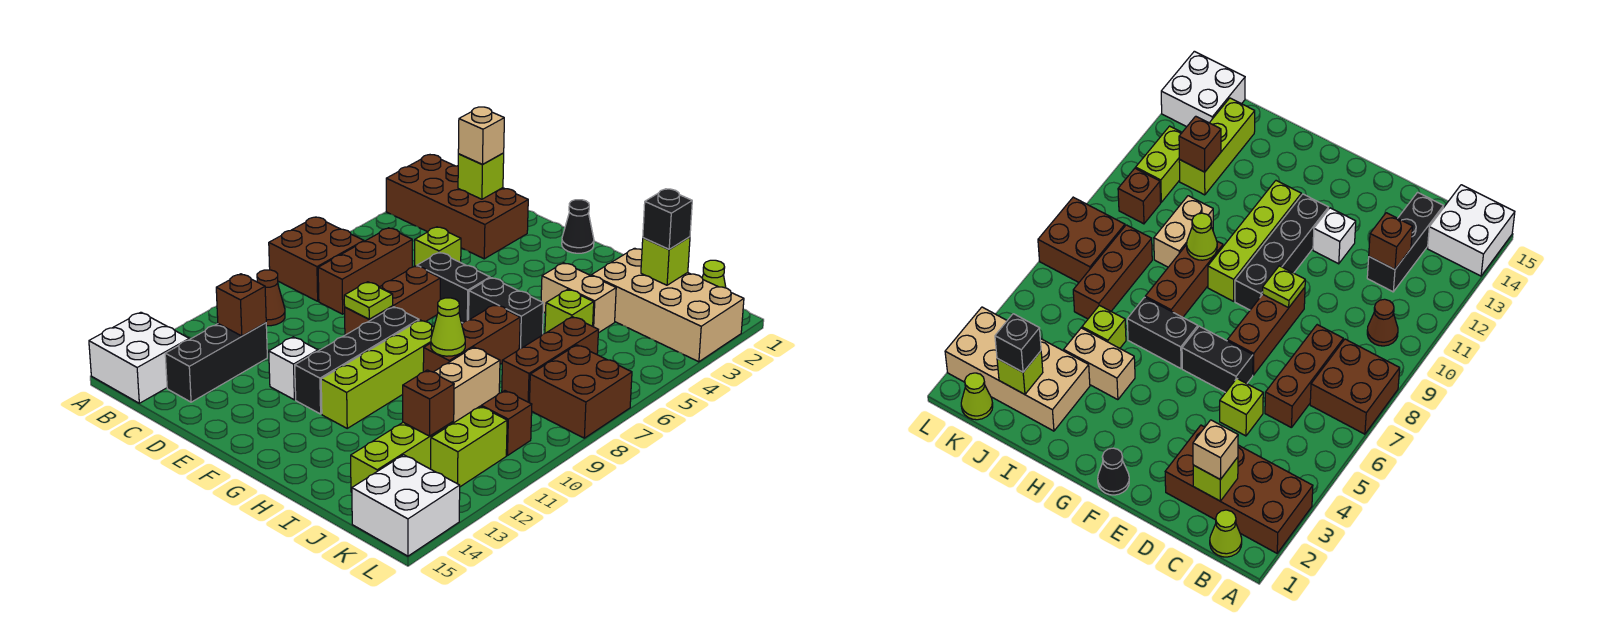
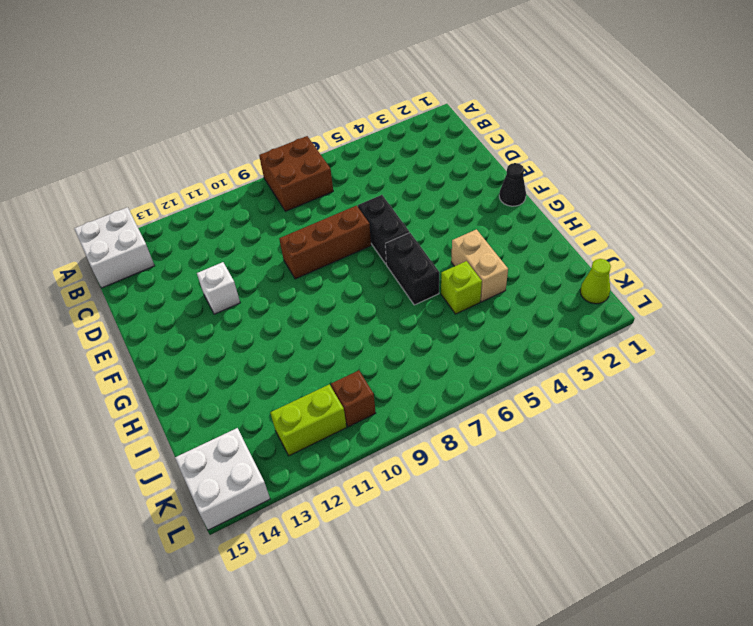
none -> brown 2x4 brick [386,155,528,259]
none -> lime 1x1 cone [1210,510,1242,557]
none -> brown 1x1 cone [257,270,285,326]
none -> brown 1x3 brick [318,228,412,314]

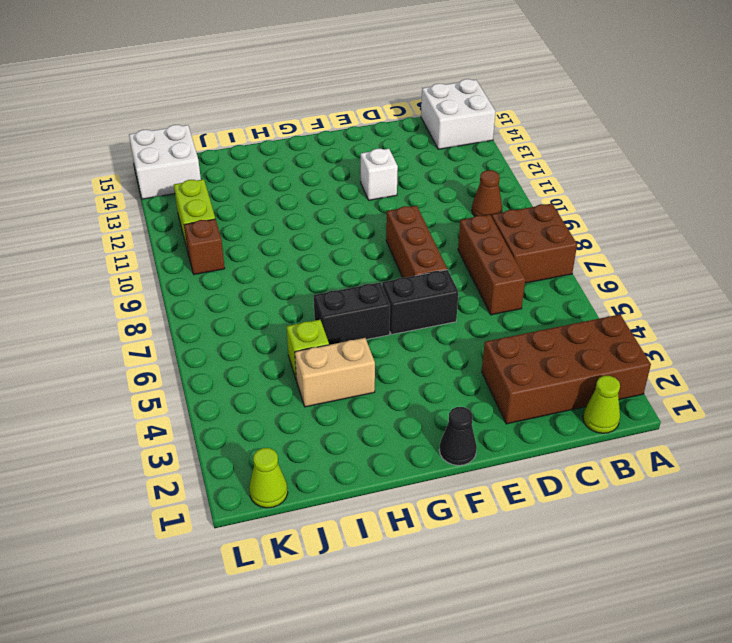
none -> black 1x3 brick [165,323,267,402]
none -> lime 1x1 brick [415,227,461,266]
none -> black 1x4 brick [295,307,419,414]
none -> lime 1x4 brick [321,320,434,428]

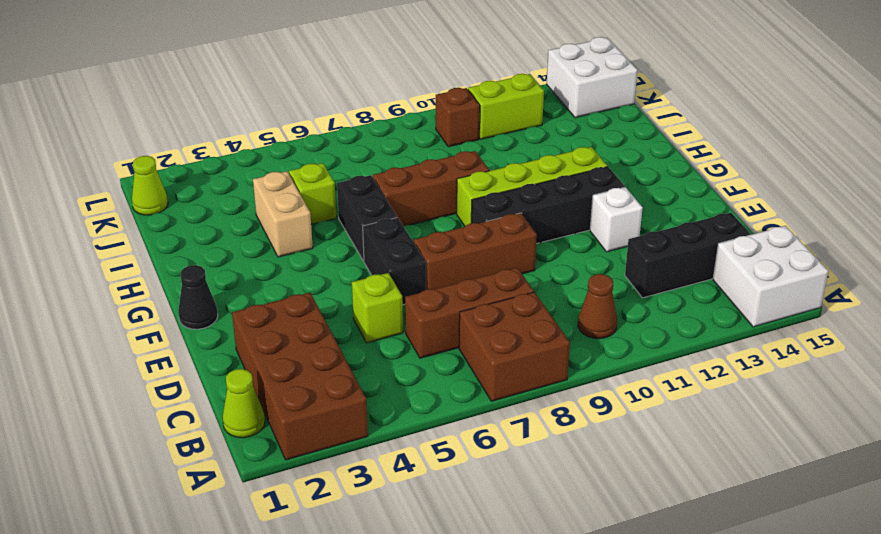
none -> tan 2x4 brick [591,248,744,362]
none -> tan 1x2 brick [434,347,500,422]
none -> brown 1x3 brick [502,317,598,403]
none -> lime 1x3 brick [351,422,454,492]

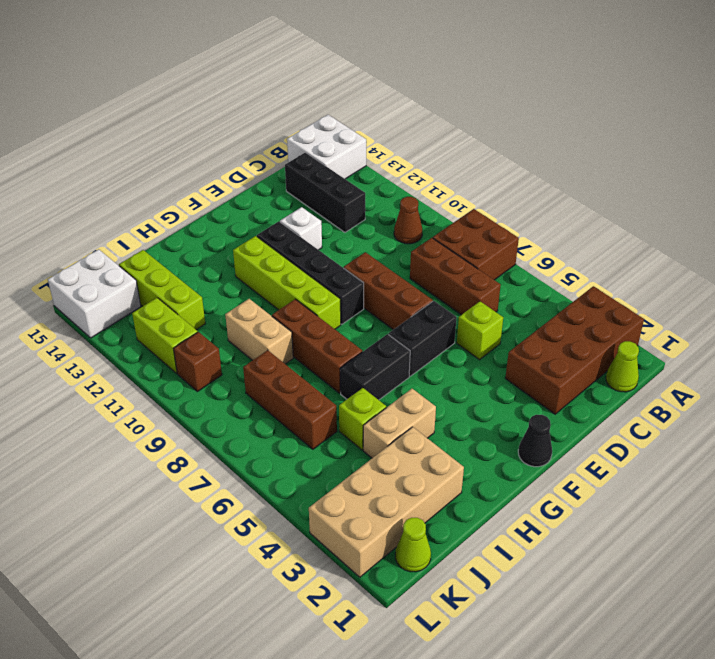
none -> brown 2x2 brick [530,345,632,438]
none -> lime 1x1 brick [458,153,504,199]
none -> brown 1x1 brick [216,274,266,336]
none -> lime 1x1 plate [344,282,393,319]

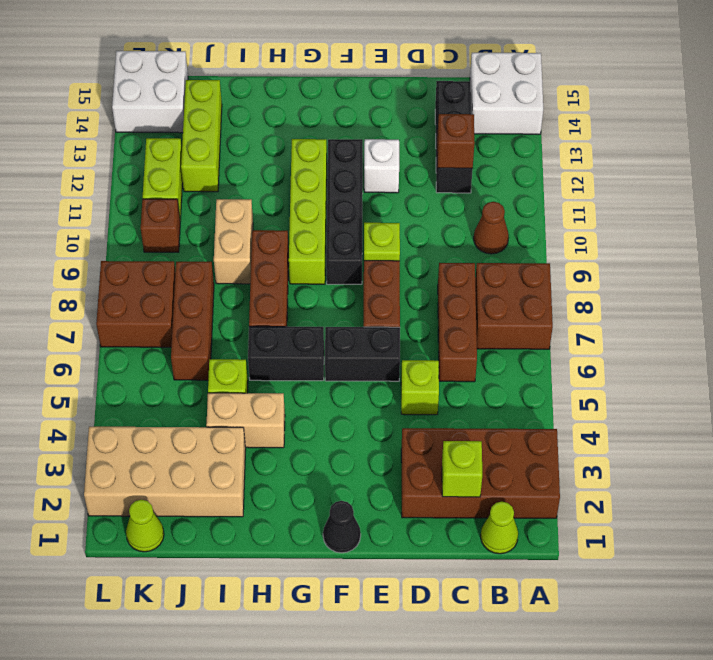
none -> lime 1x1 cone [431,298,465,356]
none -> lime 1x1 brick [641,237,690,285]
none -> brown 1x1 brick [403,370,454,436]
none -> tan 1x1 brick [458,107,504,165]

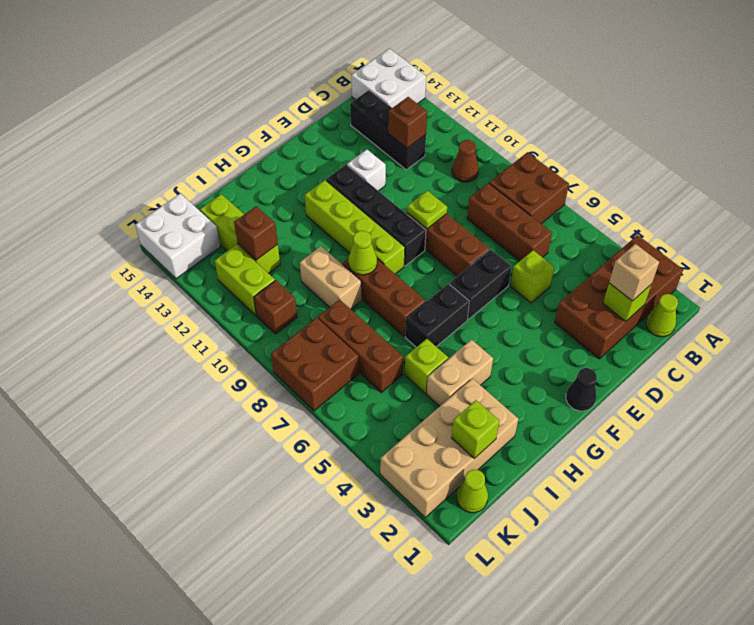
none -> black 1x1 brick [643,189,692,249]

